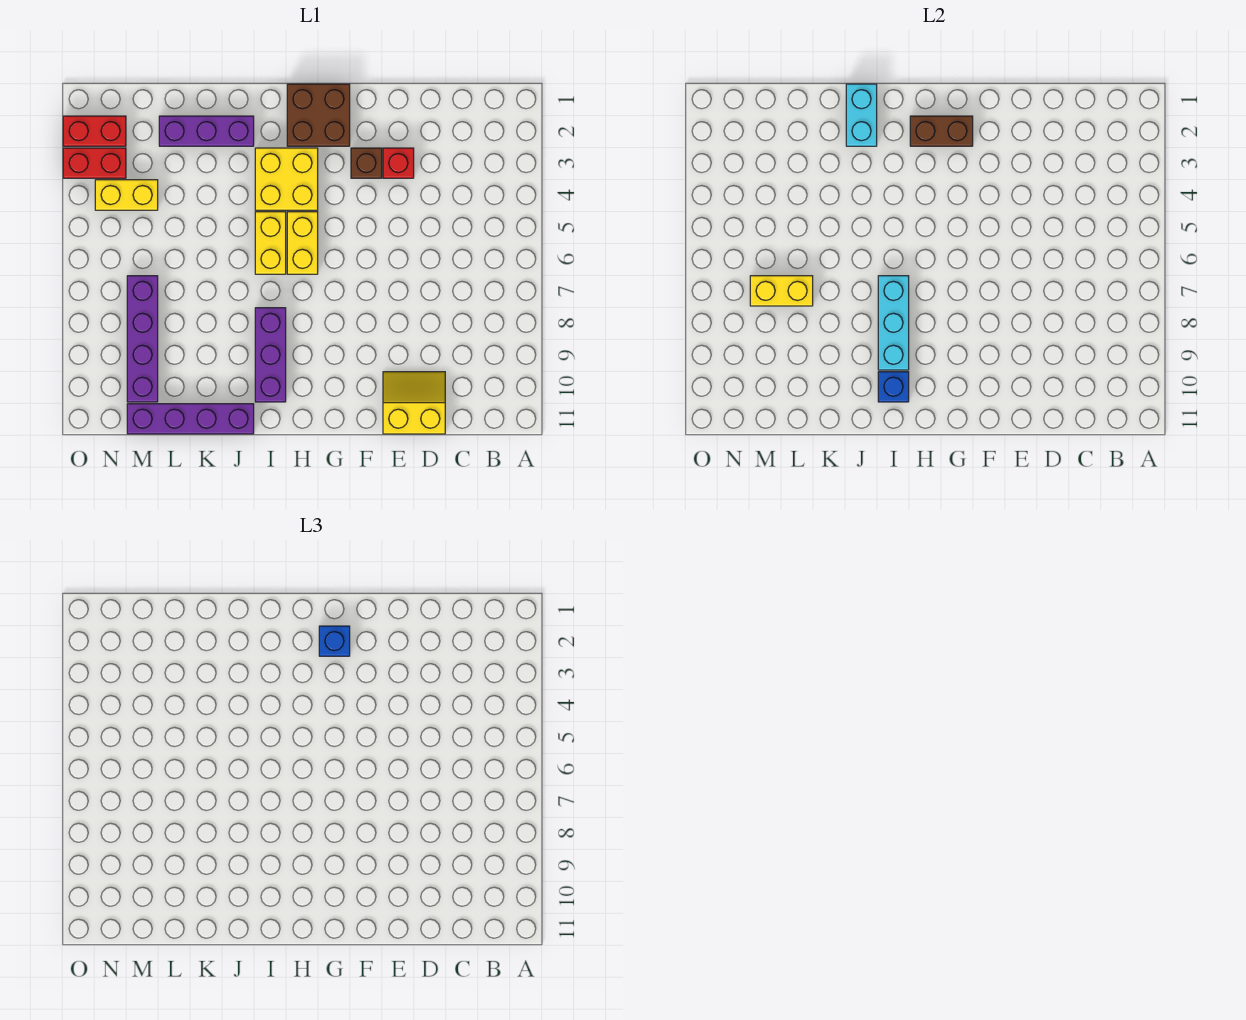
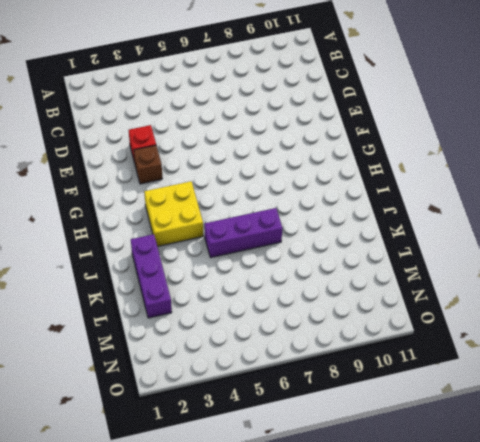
purple 1x3 brick [205,208,283,258] -> purple 1x3 brick moved to [255,308,286,402]
none -> yellow 2x2 slope [383,372,445,434]
none -> brown 2x2 brick [287,84,350,146]
none -> yellow 1x2 brick [287,212,318,274]

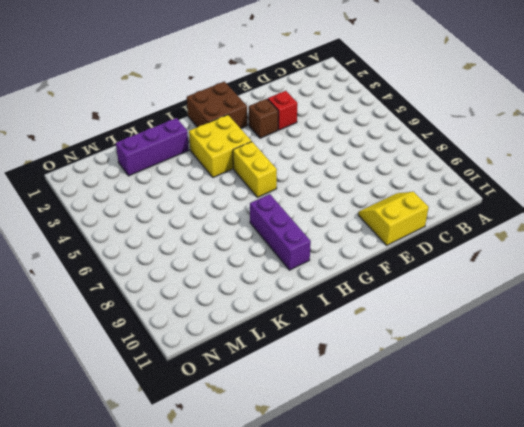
none -> yellow 1x2 brick [255,212,286,274]
none -> purple 1x4 brick [127,404,254,434]
none -> yellow 1x2 brick [95,180,158,210]

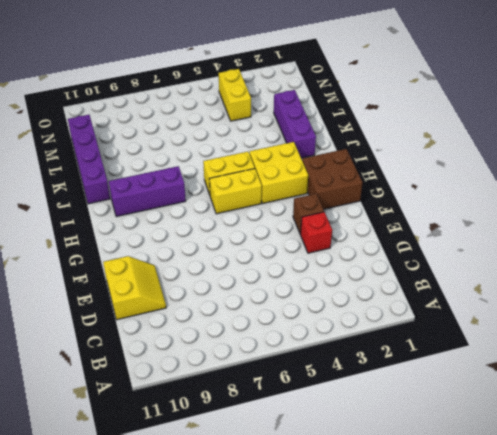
none -> purple 1x4 brick [127,276,158,402]
none -> red 1x2 brick [63,116,126,146]
none -> red 1x2 brick [63,148,126,178]

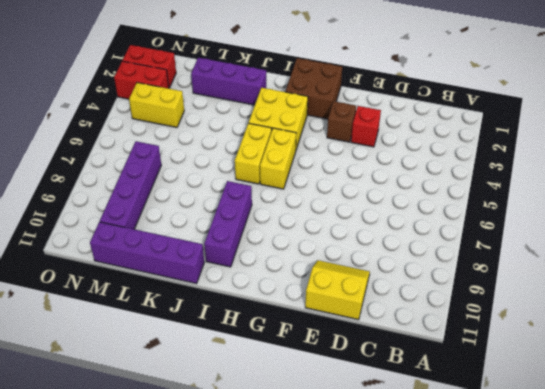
none -> brown 1x2 brick [910,116,973,146]
none -> cyan 1x3 brick [878,276,909,370]
none -> blue 1x1 brick [878,372,909,402]

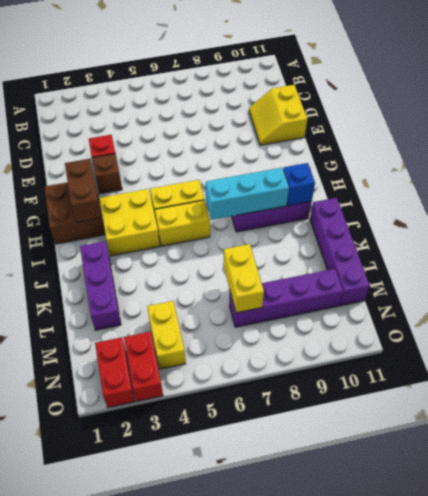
none -> cyan 1x2 brick [846,84,877,146]
none -> blue 1x1 brick [319,626,350,656]

